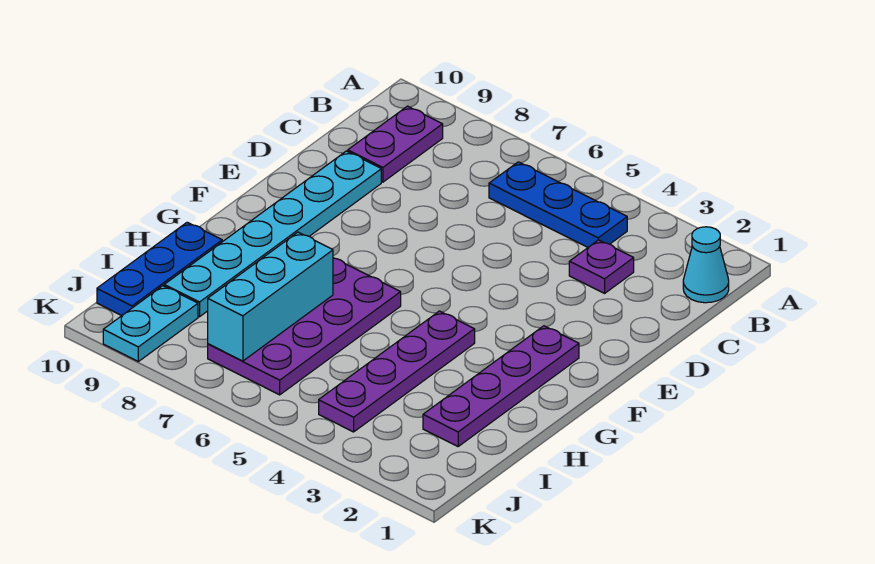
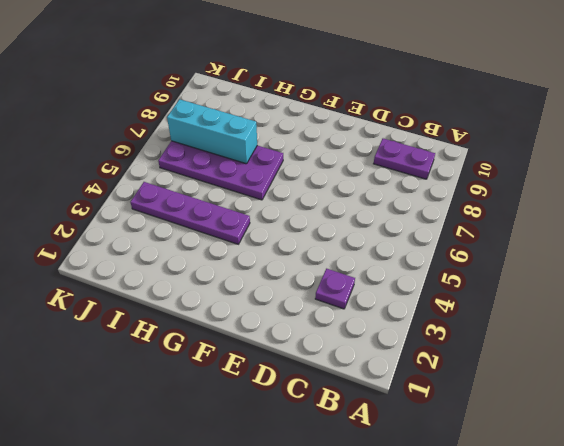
none -> cyan 1x1 cone [683,227,729,303]
none -> blue 1x3 plate [489,162,627,247]

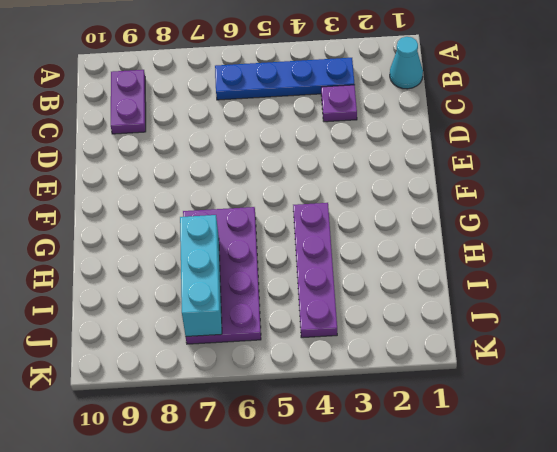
blue 1x4 plate [215,58,355,100] -> blue 1x3 plate [489,162,627,247]
none -> cyan 1x6 plate [164,151,381,317]
none -> purple 1x4 plate [423,326,579,446]

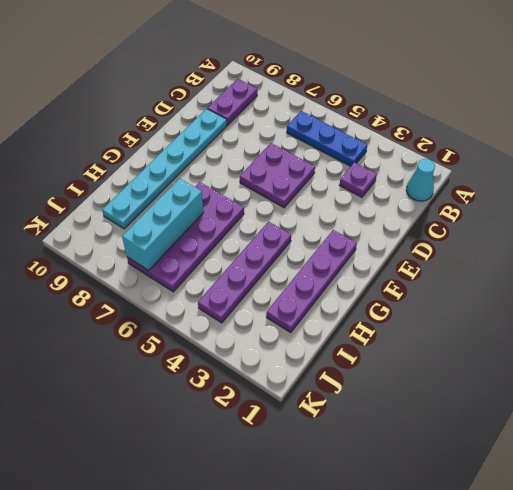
purple 2x2 plate [240,143,315,208] -> none
none -> blue 1x3 plate [97,222,222,316]
none -> cyan 1x2 plate [103,286,198,361]

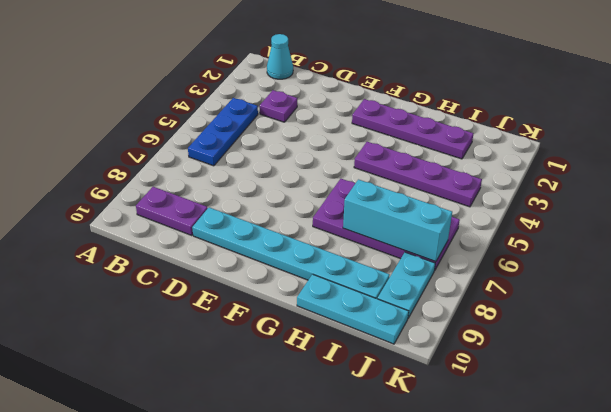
cyan 1x3 plate [297,274,409,344] -> blue 1x3 plate [97,222,222,316]
cyan 1x2 plate [378,252,435,318] -> cyan 1x2 plate turned to [103,286,198,361]

